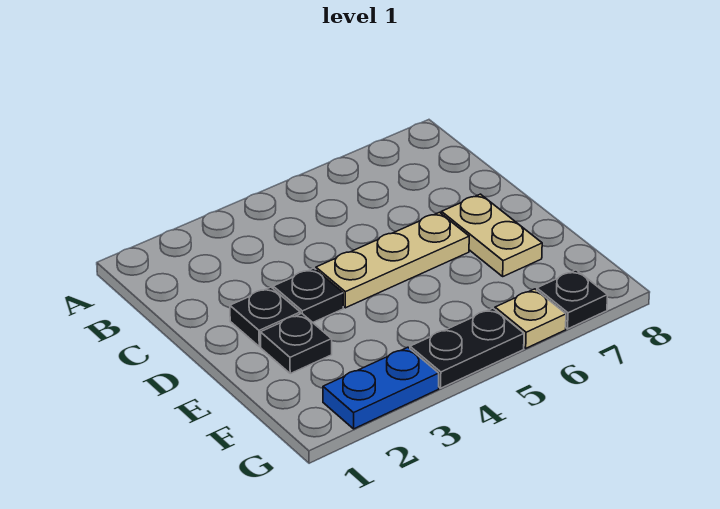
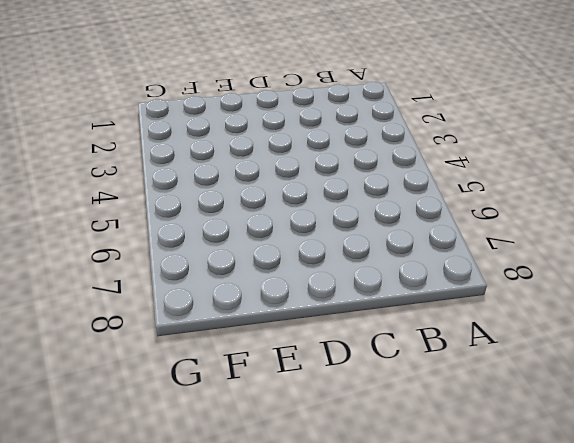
none -> black 1x1 plate [230,287,300,347]
none -> black 1x1 plate [273,268,343,322]

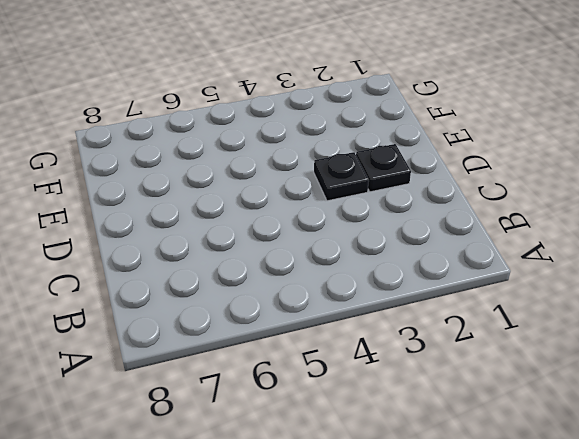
none -> tan 1x3 plate [316,212,469,308]
none -> tan 1x2 plate [441,194,542,276]

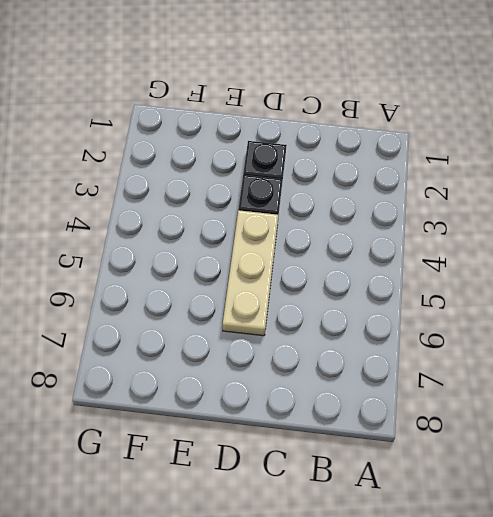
none -> tan 1x2 plate [441,194,542,276]
none -> black 1x1 plate [260,313,332,373]

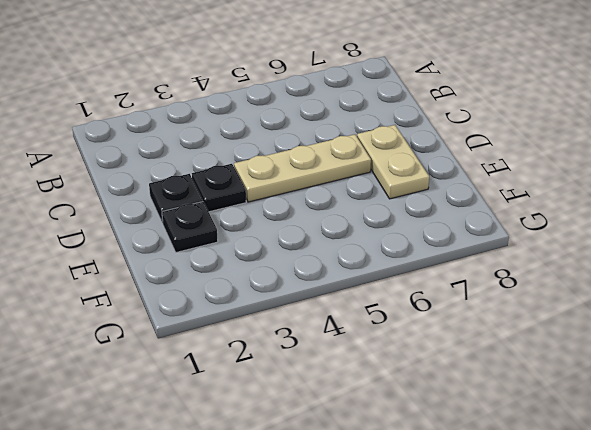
none -> blue 1x2 plate [323,347,439,429]
none -> black 1x2 plate [410,308,524,388]

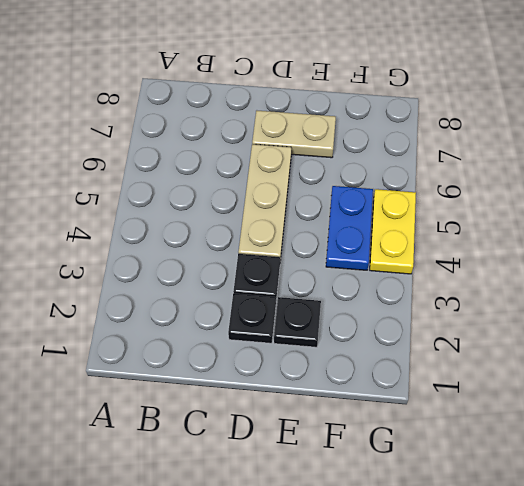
blue 1x2 plate [326,186,373,270] -> blue 1x2 plate moved to [323,347,439,429]
yellow 1x2 plate [370,189,416,274] -> black 1x2 plate [410,308,524,388]
none -> tan 1x1 plate [495,289,566,348]
none -> black 1x1 plate [537,270,608,329]

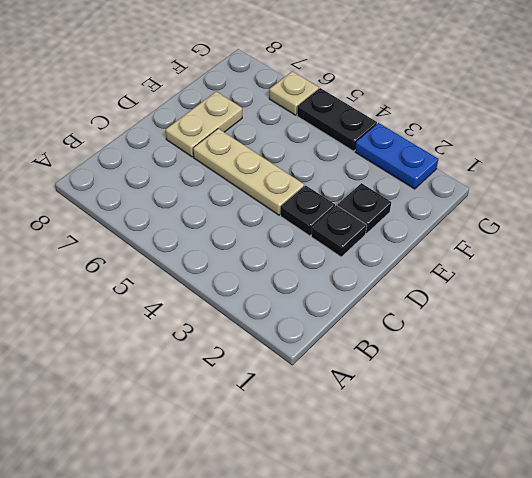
none -> black 1x1 plate [537,270,608,329]

